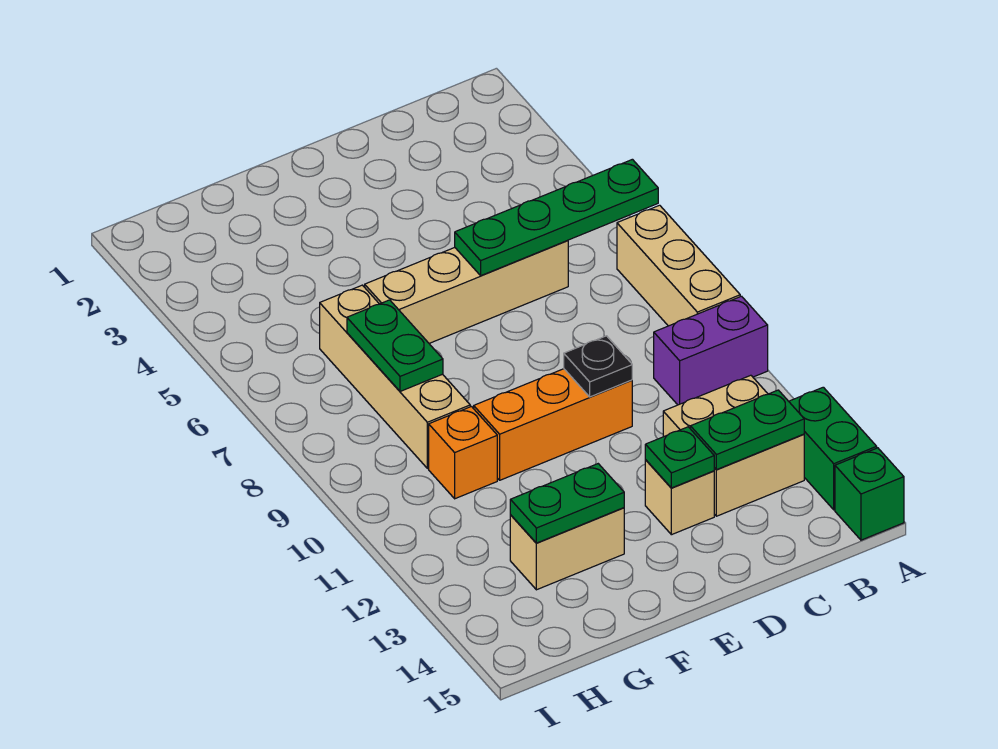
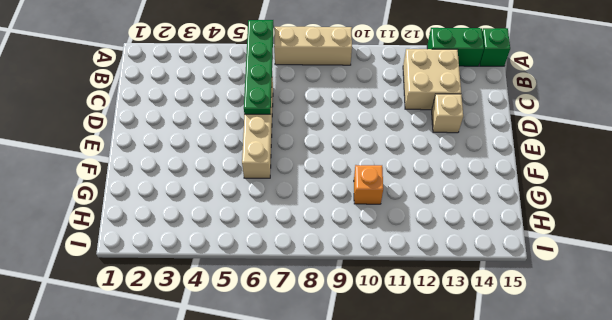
none -> purple 1x2 brick [654,296,768,405]
none -> orange 1x3 brick [474,369,632,480]
none -> tan 1x2 brick [510,508,624,590]

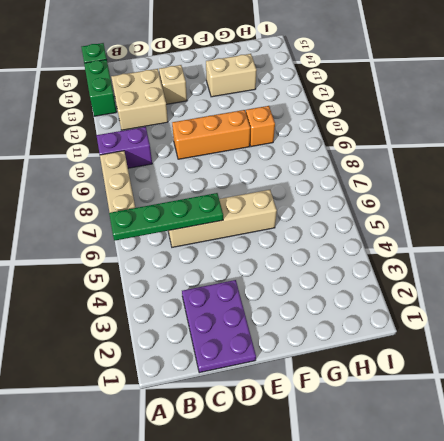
purple 2x3 plate [182,280,256,373] -> none
none -> tan 1x4 brick [320,285,470,468]
none -> green 1x2 plate [690,390,804,470]
none -> black 1x1 plate [564,336,632,397]

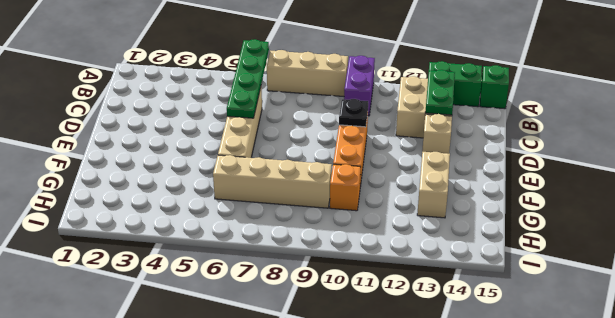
none -> green 1x1 plate [645,427,714,488]
none -> green 1x2 plate [510,464,624,543]
none -> green 1x2 plate [347,300,443,391]

